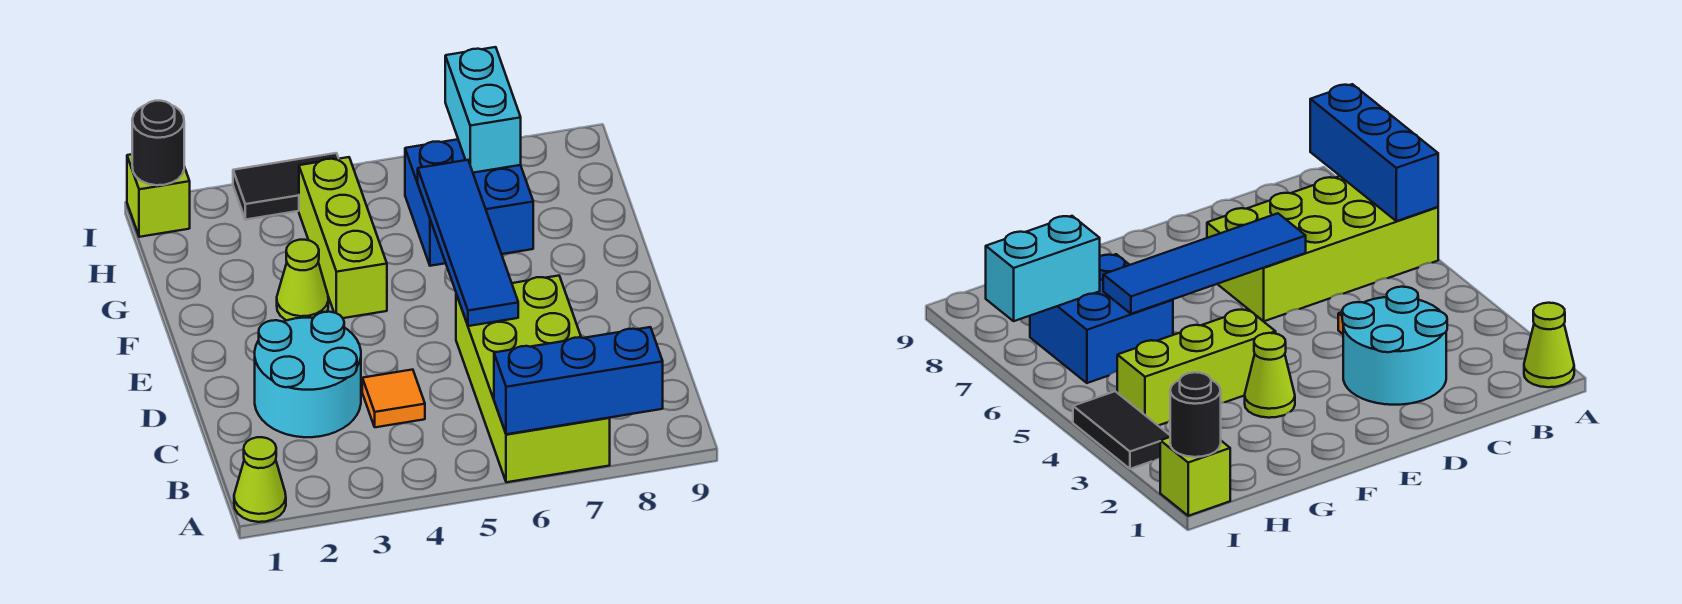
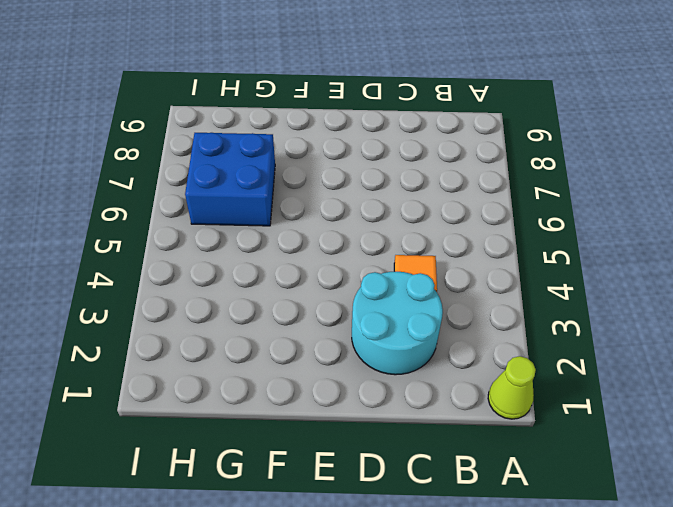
none -> lime 2x4 brick [456,276,610,482]
none -> lime 1x1 cone [277,240,328,320]
none -> lime 1x3 brick [299,157,387,318]

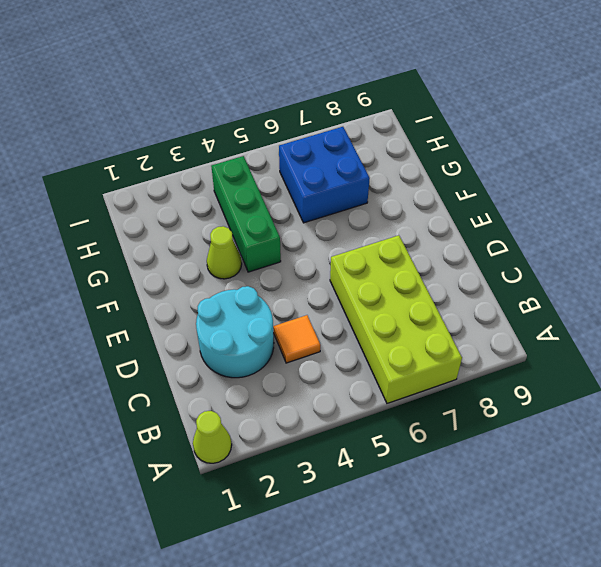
green 1x3 brick [211,156,281,272] -> lime 1x3 brick [299,157,387,318]
none -> lime 1x1 brick [127,154,190,237]
none -> black 1x2 tile [233,153,339,220]
none -> blue 1x3 brick [494,327,663,434]

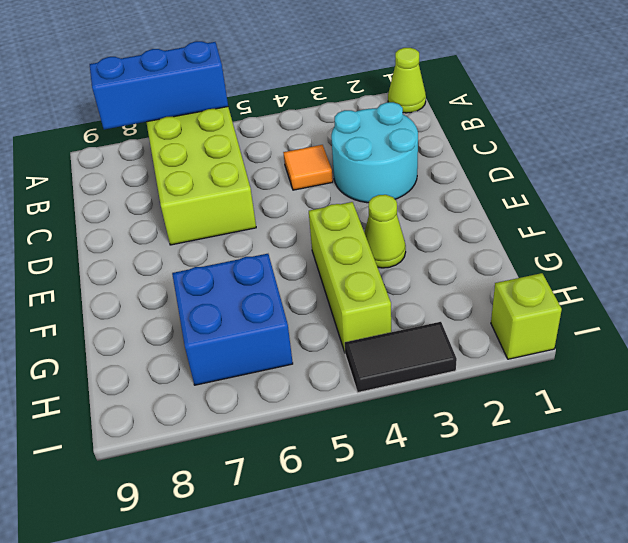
none -> blue 1x4 tile [418,160,518,326]
none -> cyan 1x2 brick [445,47,521,173]
none -> black 1x1 round brick [132,101,184,185]

